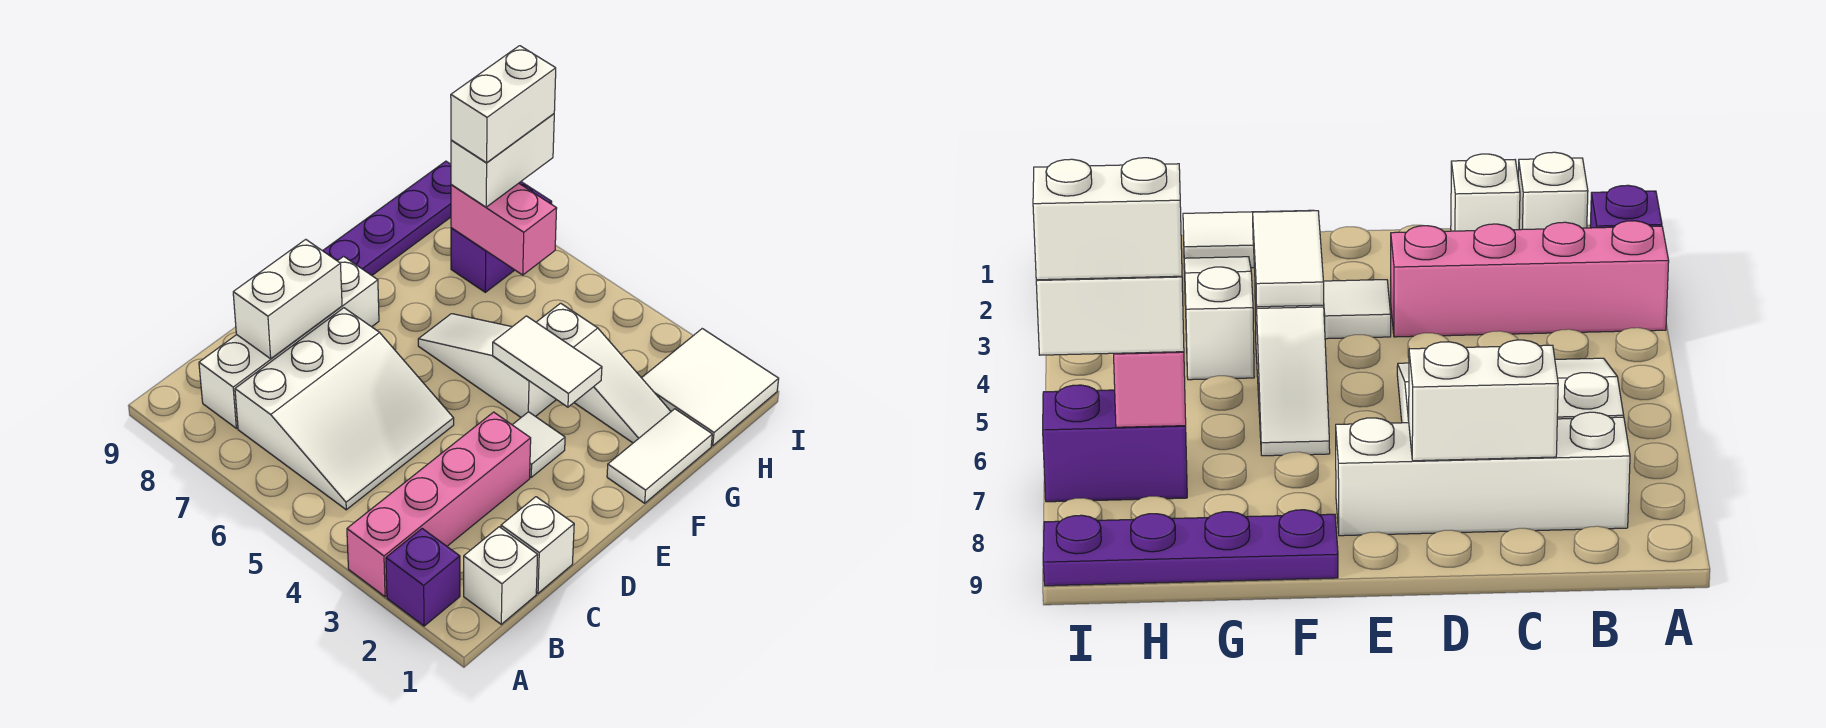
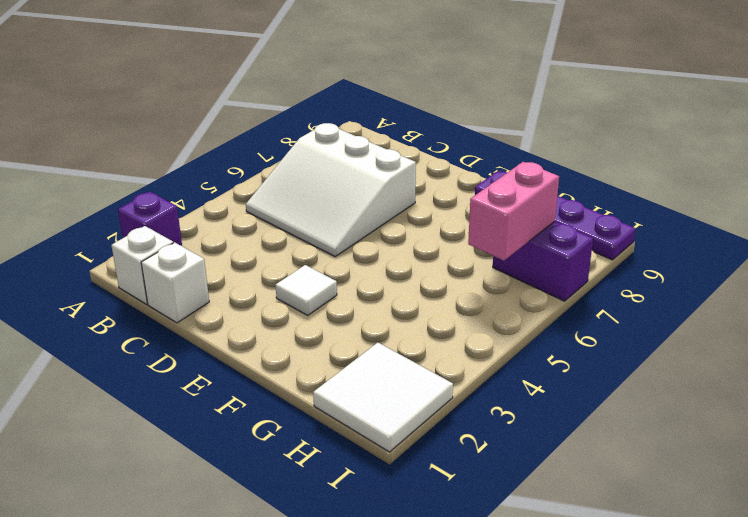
none -> pink 1x4 brick [347,412,531,597]
none -> white 1x4 brick [199,256,379,428]
none -> white 1x2 tile [607,409,712,503]

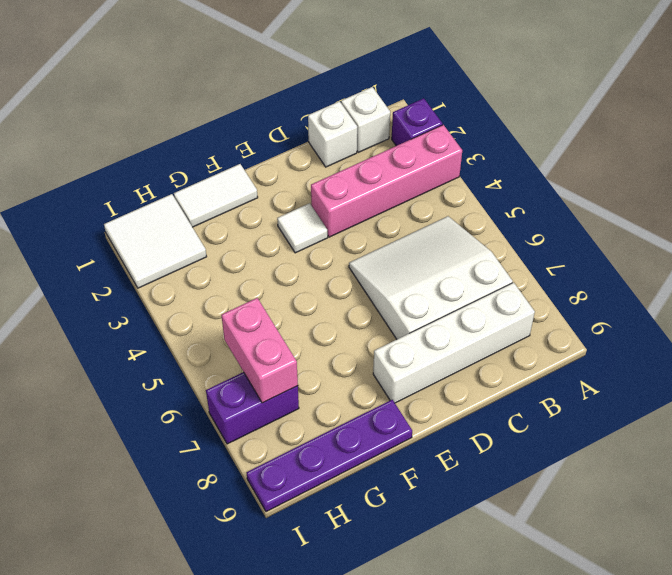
none -> white 1x3 slope [418,314,556,417]
none -> white 1x3 slope [536,303,671,443]
none -> white 1x2 brick [233,239,342,359]

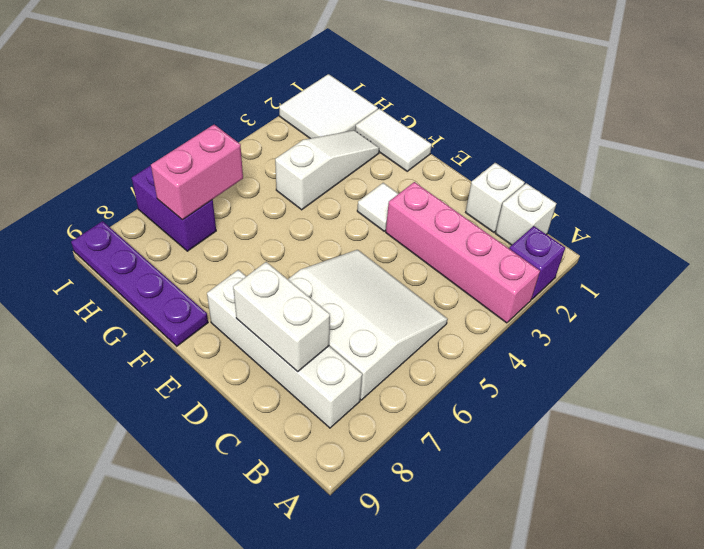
none -> white 1x3 slope [418,314,556,417]
none -> white 1x2 tile [493,316,602,407]
none -> white 1x2 brick [451,114,554,207]

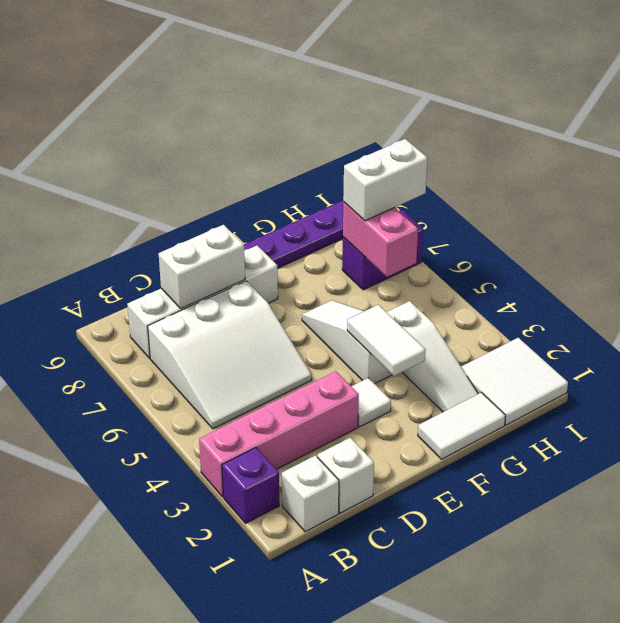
none -> white 1x2 brick [451,46,556,163]

